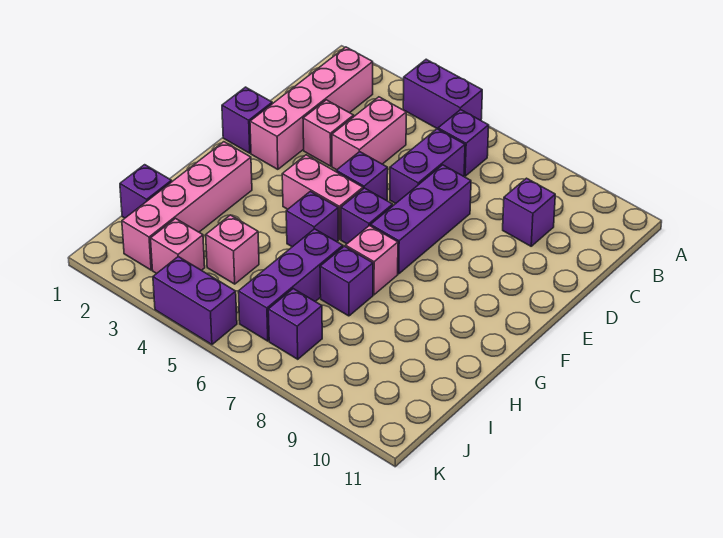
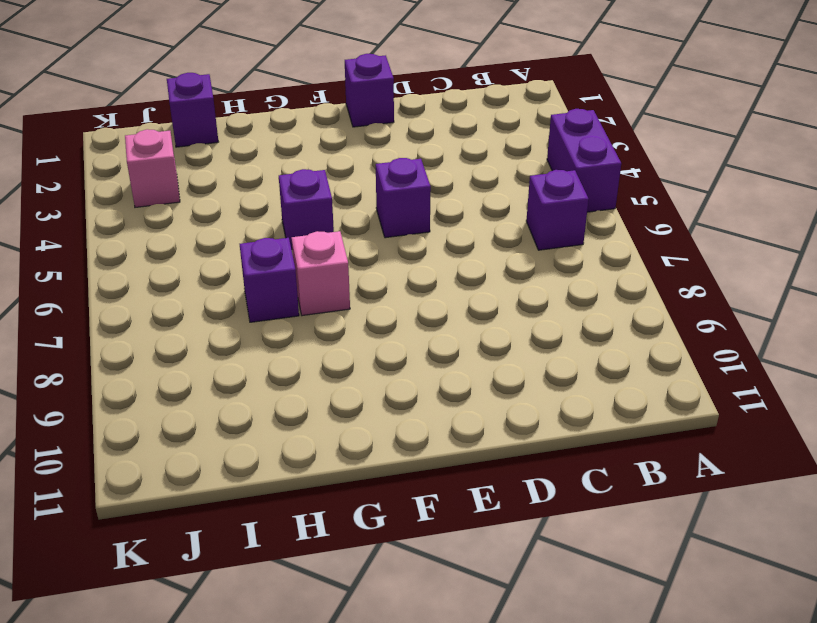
none -> pink 1x4 brick [250,47,373,169]
none -> pink 1x2 brick [332,97,406,170]
none -> purple 1x2 brick [390,129,465,203]

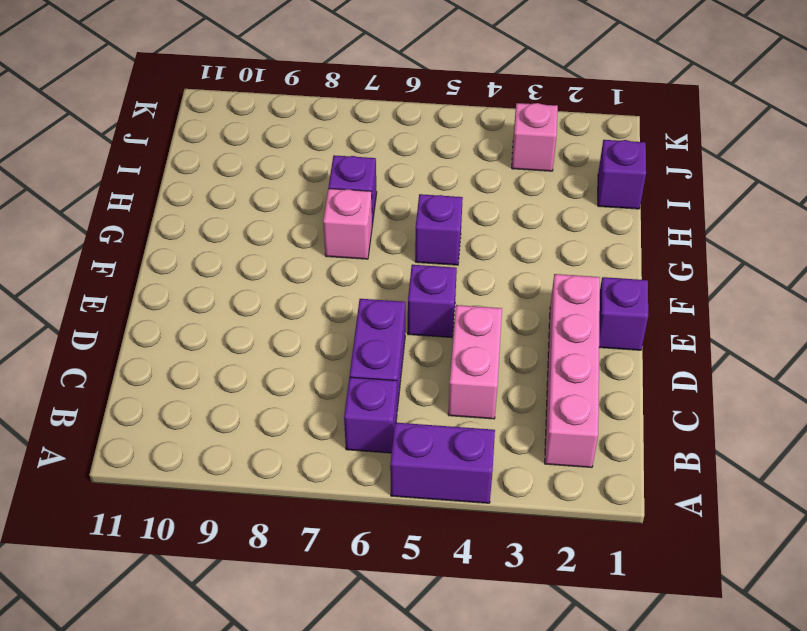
none -> purple 1x1 brick [503,178,555,246]
none -> pink 1x1 brick [303,100,354,166]
none -> purple 1x3 brick [371,165,471,274]

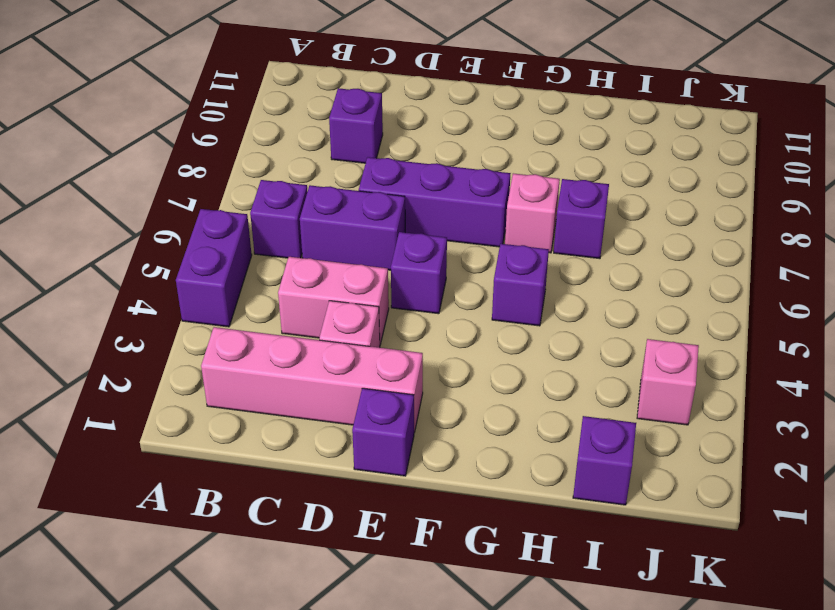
none -> pink 1x2 brick [282,155,363,239]
none -> purple 1x1 brick [341,188,393,244]
none -> pink 1x4 brick [122,142,252,270]

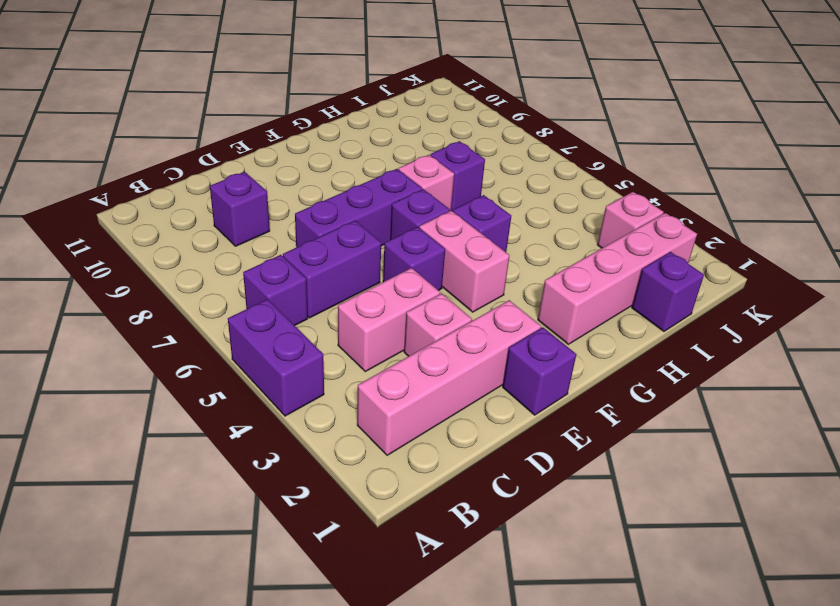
none -> purple 1x3 brick [238,229,343,341]
none -> pink 1x1 brick [206,215,259,284]
none -> purple 1x1 brick [268,289,322,359]

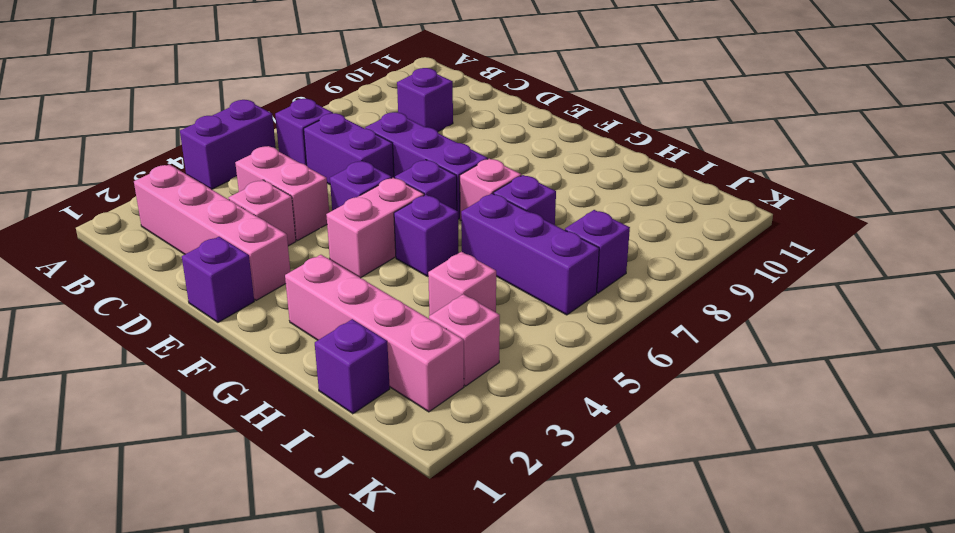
none -> purple 1x2 brick [153,257,237,345]

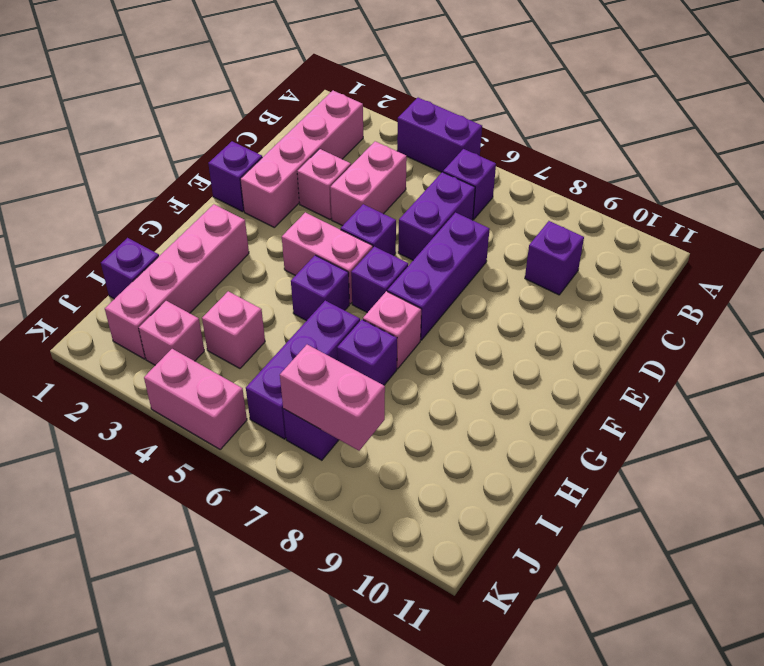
pink 1x2 brick [280,345,385,451] -> none
pink 1x2 brick [144,349,247,449] -> purple 1x2 brick [153,257,237,345]

